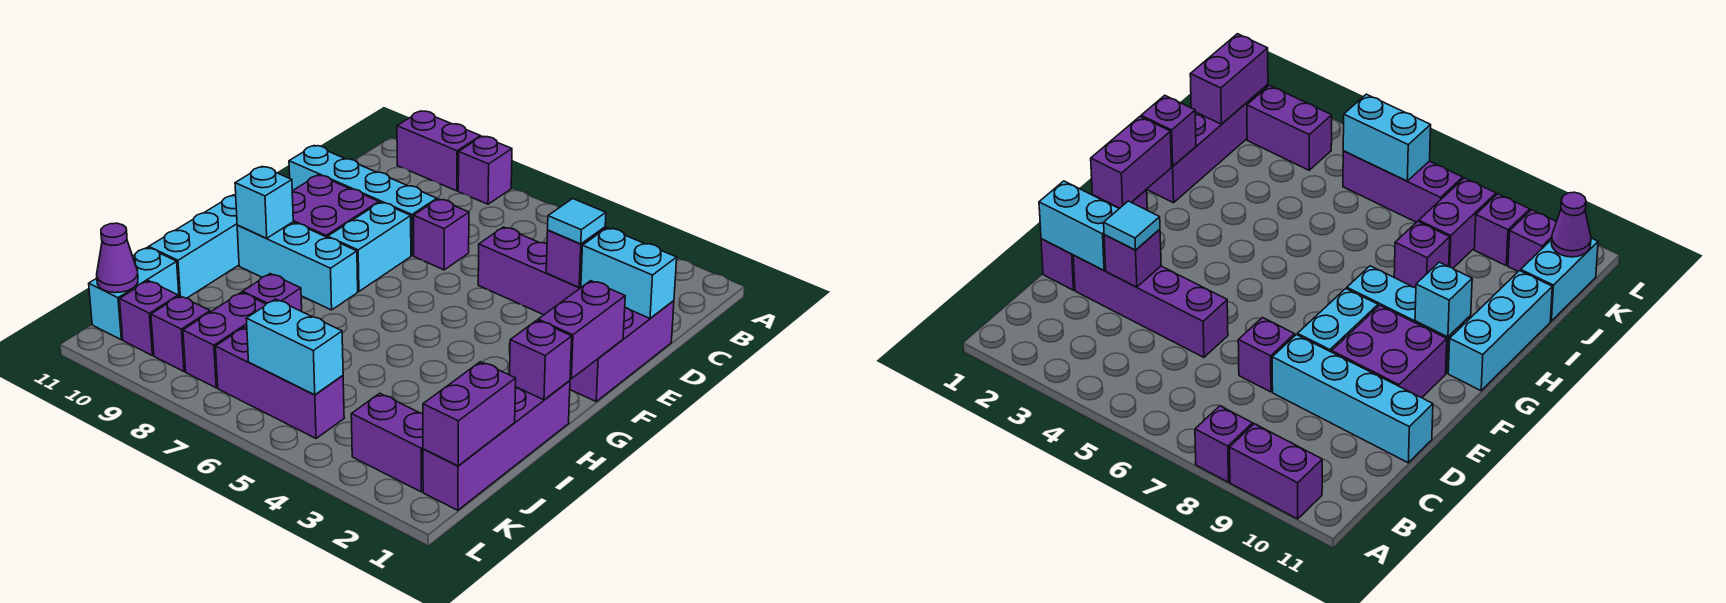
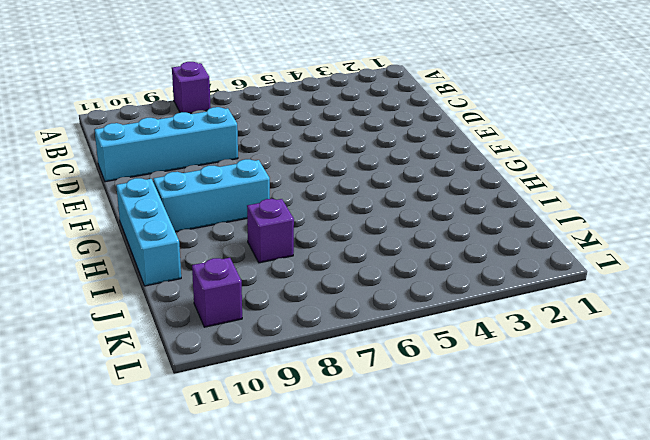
none -> purple 1x2 brick [397,111,481,191]
none -> purple 1x3 brick [570,301,674,401]
none -> purple 1x4 brick [478,227,581,315]

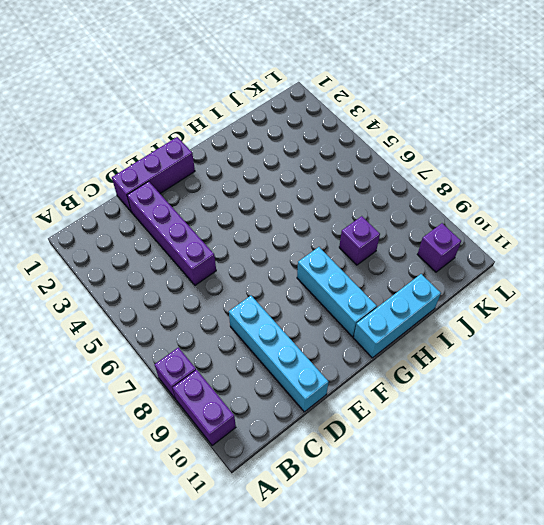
none -> purple 1x1 brick [414,199,469,270]
none -> cyan 1x2 brick [328,202,411,291]
none -> purple 2x2 brick [292,175,379,237]

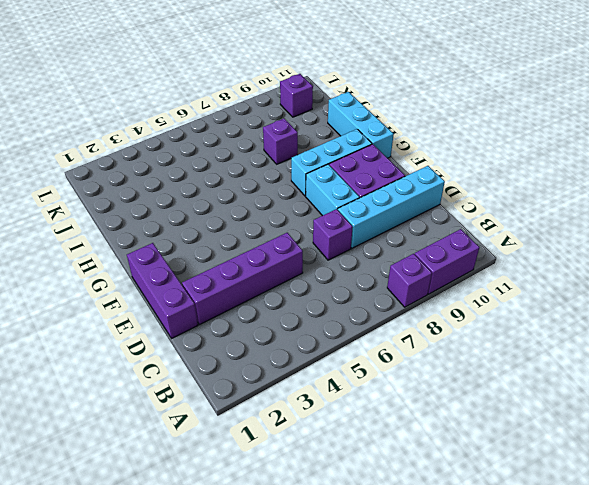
none -> purple 1x4 brick [423,381,570,510]
none -> purple 1x2 brick [183,292,266,388]
none -> cyan 1x2 brick [89,247,179,340]

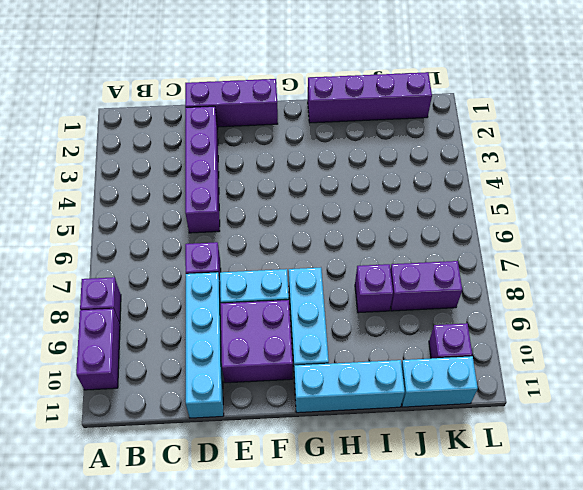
none -> purple 1x2 brick [351,393,423,492]
none -> purple 1x3 brick [215,327,344,438]
none -> purple 1x1 brick [151,296,210,372]

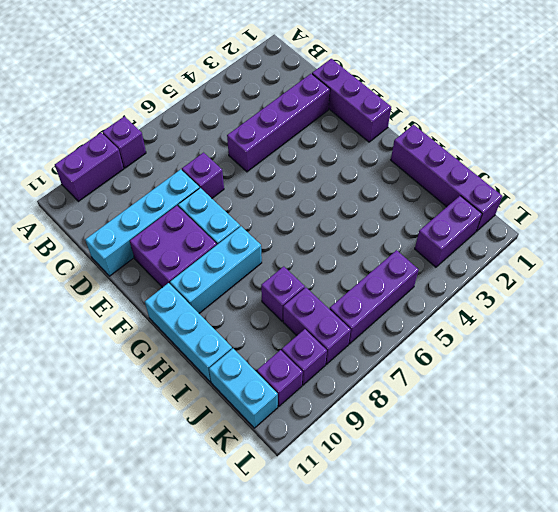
none -> cyan 1x2 brick [581,228,677,318]
none -> purple 1x1 brick [546,227,605,287]
none -> purple 1x2 brick [538,281,625,379]

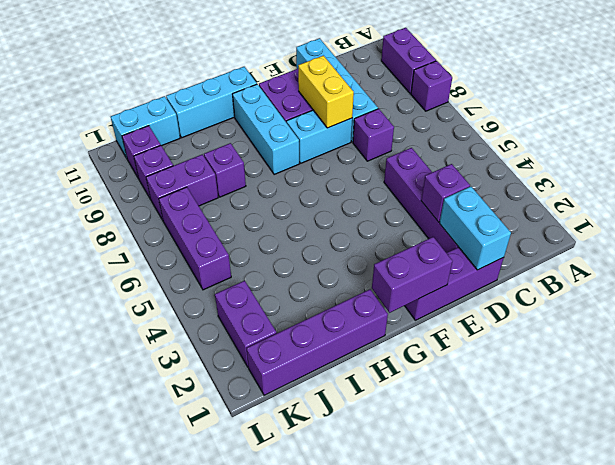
yellow 1x2 brick [298,56,354,128] -> none
none -> cyan 1x1 brick [235,166,293,238]
none -> purple 1x1 brick [510,320,572,400]
none -> purple 1x2 brick [423,362,516,466]

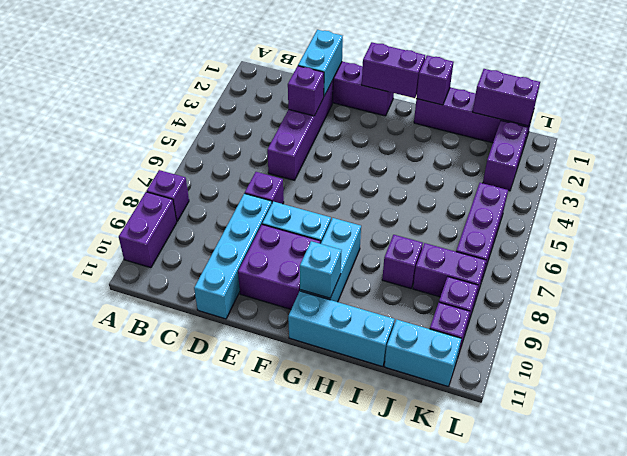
none -> cyan 1x2 brick [246,299,343,395]
none -> purple 1x1 cone [97,223,138,293]
none -> cyan 1x1 tile [548,199,606,244]

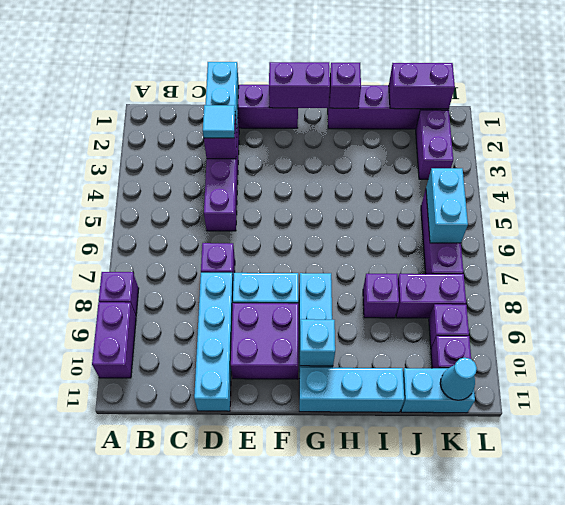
cyan 1x1 cone [440,358,477,400] -> purple 1x1 cone [97,223,138,293]

